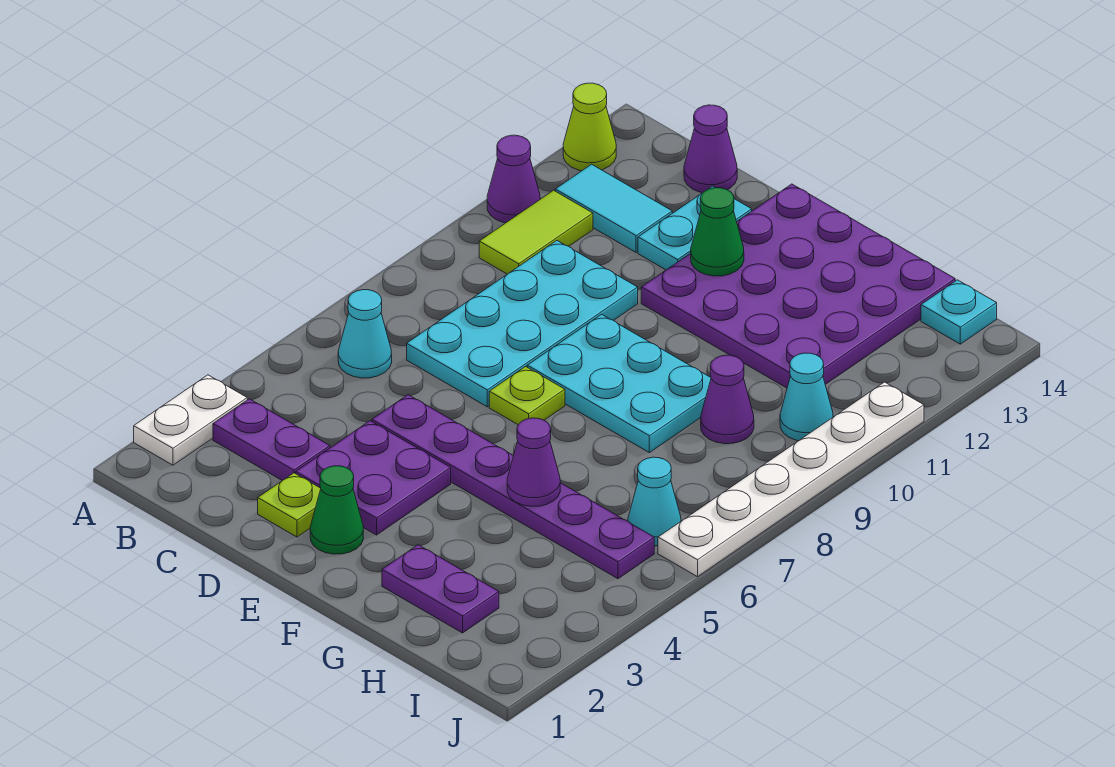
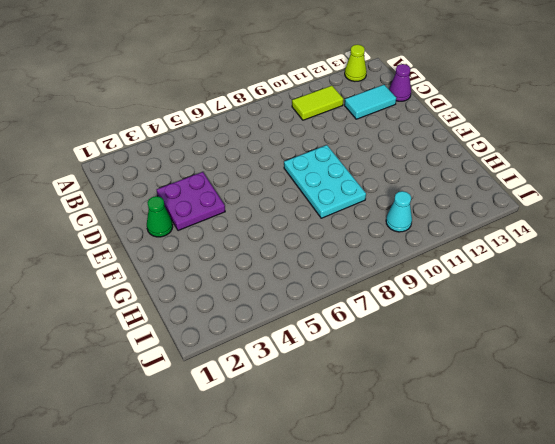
cyan 1x2 tile [345,85,396,119] -> cyan 1x2 tile turned to [555,164,672,252]
none -> white 1x2 plate [134,375,247,465]
none -> purple 1x1 cone [487,135,540,223]
none -> purple 1x2 plate [213,399,330,481]

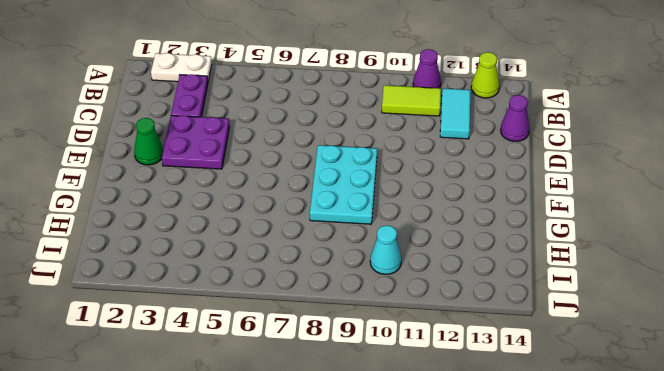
none -> cyan 1x1 cone [338,290,392,378]
none -> cyan 2x4 plate [407,241,638,407]
none -> lime 1x1 plate [258,473,321,537]

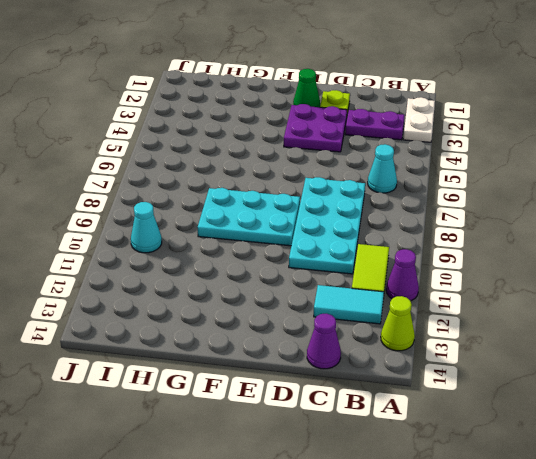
none -> purple 1x6 plate [372,395,654,579]
none -> cyan 1x2 plate [638,186,752,270]
none -> lime 1x1 plate [489,367,565,424]

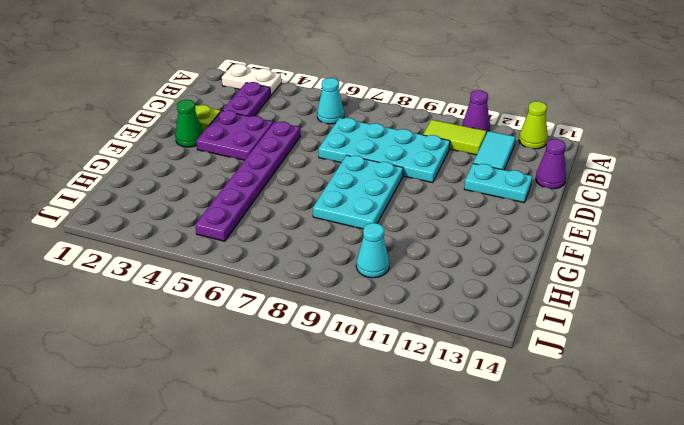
none -> lime 1x1 plate [489,367,565,424]
none -> purple 4x4 plate [641,184,955,388]
none -> purple 1x2 plate [382,545,499,633]

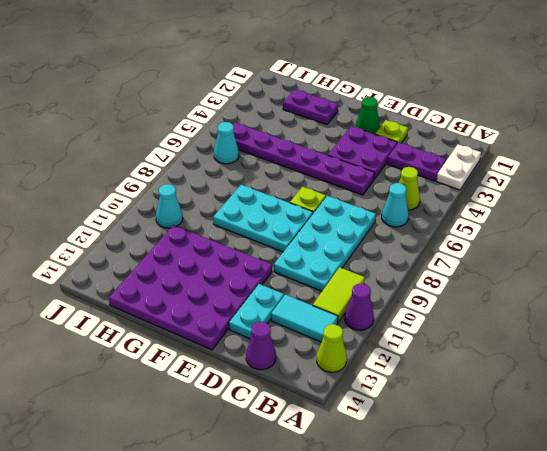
lime 1x1 cone [399,167,420,210] -> none
none -> purple 1x1 cone [701,355,754,444]
none -> cyan 1x1 plate [921,280,997,344]
none -> white 1x6 plate [658,382,924,577]

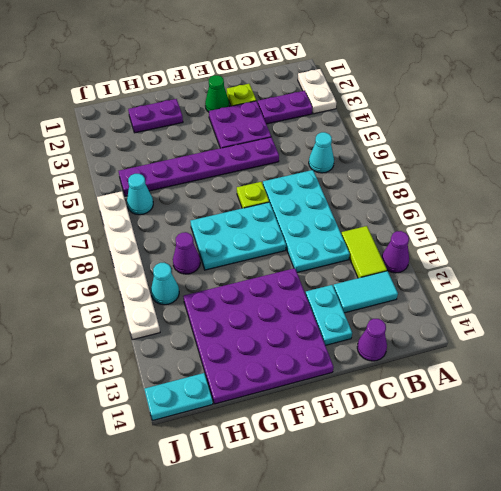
cyan 1x2 plate [145,373,213,421] -> cyan 1x1 plate [921,280,997,344]
none -> lime 1x1 cone [563,83,616,171]
none -> green 1x1 cone [691,188,744,276]
none -> purple 1x1 cone [507,418,560,506]

